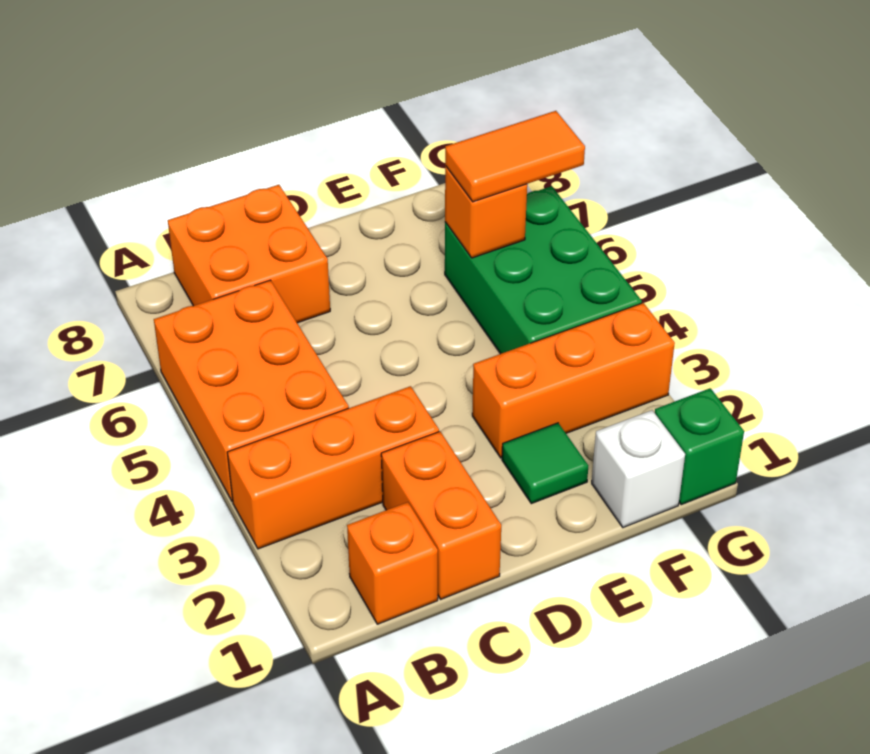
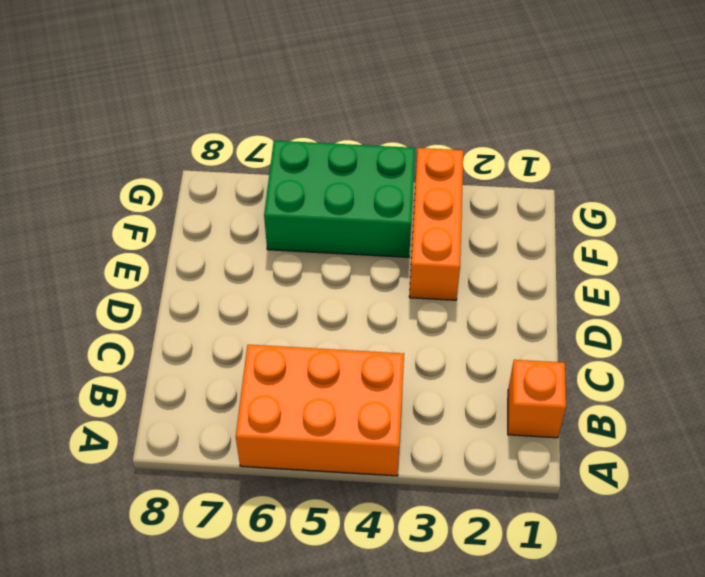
none -> orange 1x3 brick [227,386,439,549]
none -> orange 2x2 brick [168,185,330,323]
none -> orange 1x2 brick [381,431,501,599]

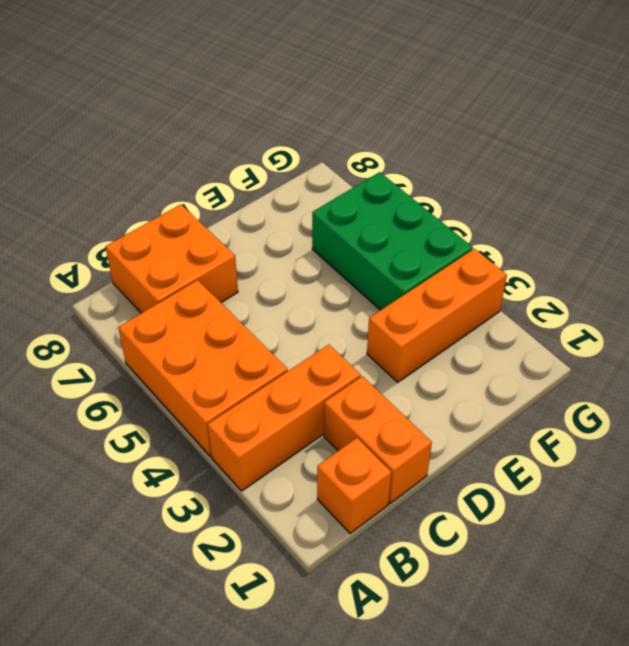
none -> green 1x1 tile [502,423,588,504]
none -> white 1x1 brick [592,410,685,528]
none -> green 1x1 brick [655,388,744,505]

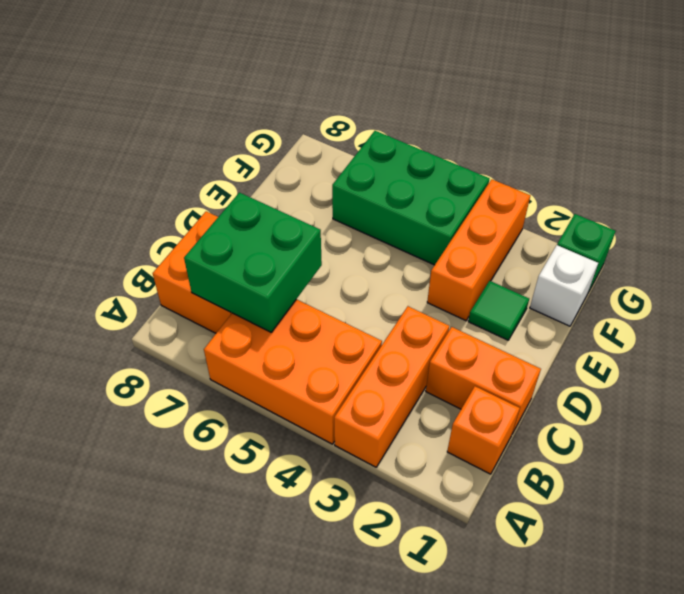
green 2x2 brick [184,193,322,332] -> none
none -> orange 1x1 brick [445,166,527,258]
none -> orange 1x2 tile [445,111,585,202]

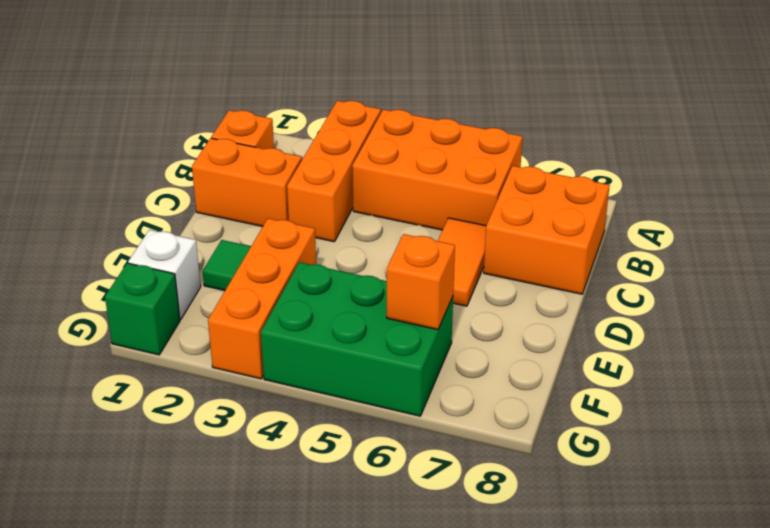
orange 1x2 tile [438,218,486,306] -> orange 1x2 tile moved to [445,111,585,202]

